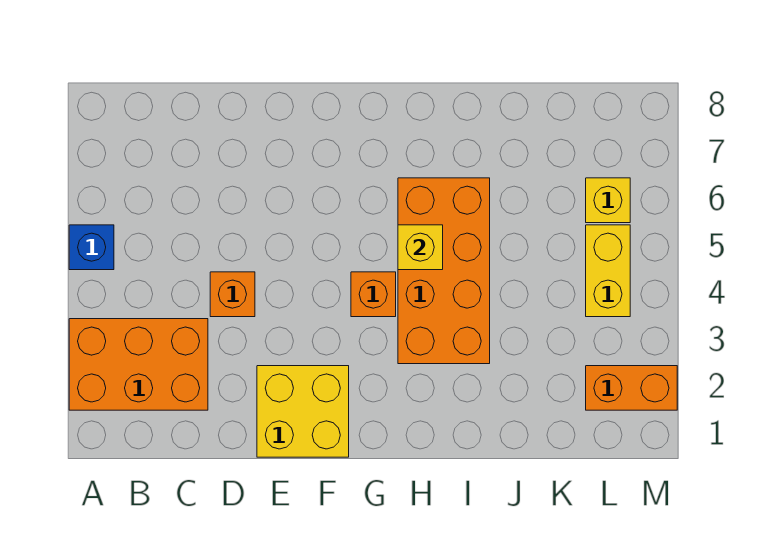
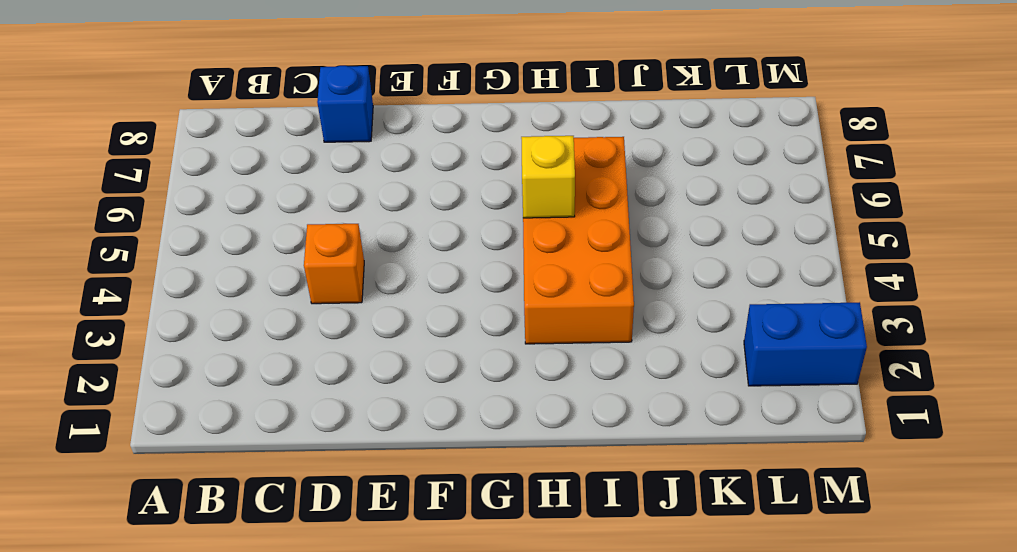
blue 1x1 brick [317,66,373,142] -> blue 1x1 brick moved to [69,225,114,270]
blue 1x2 brick [744,302,867,386] -> orange 1x2 brick [586,366,677,410]
none -> orange 2x3 brick [69,319,208,410]
none -> yellow 2x2 brick [257,366,349,457]

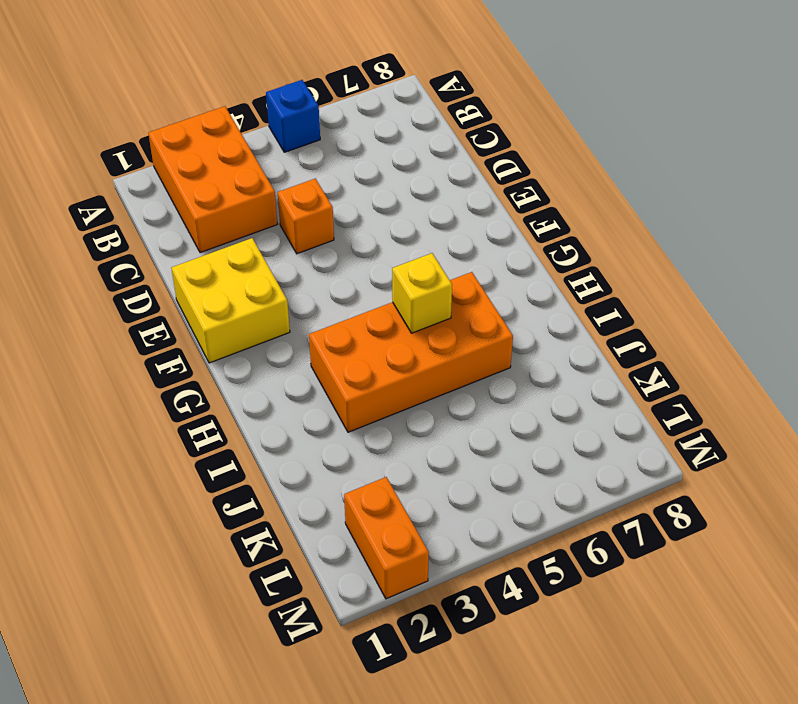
none -> orange 1x1 brick [351,272,396,317]
none -> yellow 1x2 brick [586,225,630,317]

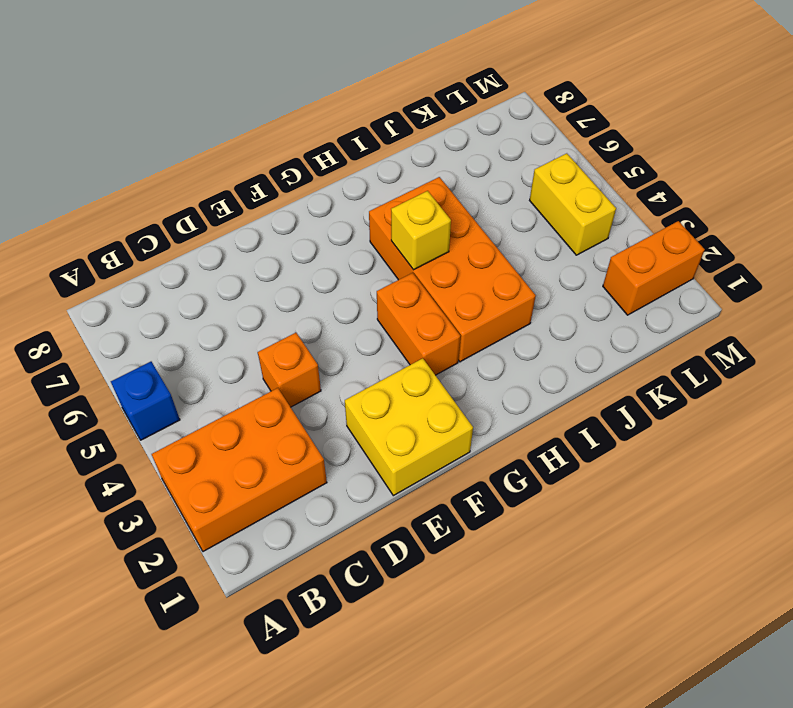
orange 1x2 brick [377,273,460,375] -> orange 1x1 brick [351,272,396,317]
none -> yellow 1x1 brick [586,178,630,223]

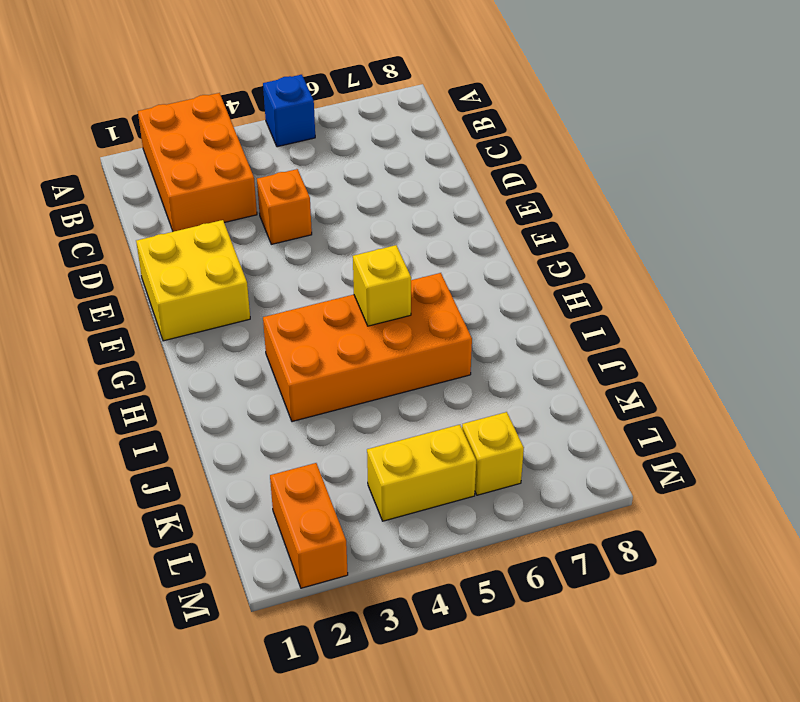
none -> orange 1x1 brick [351,272,396,317]

